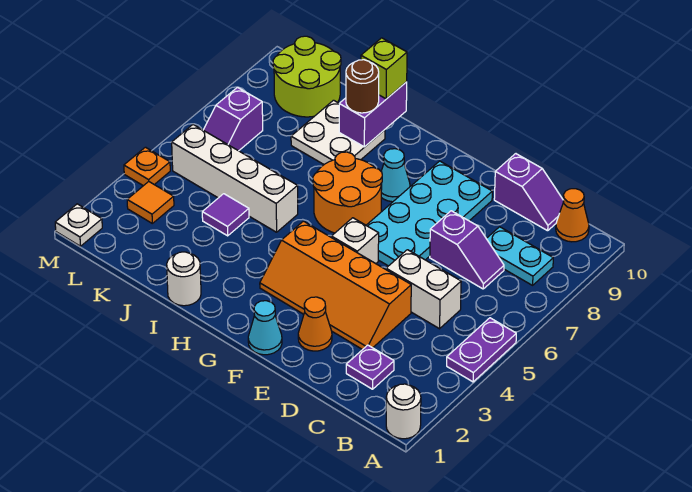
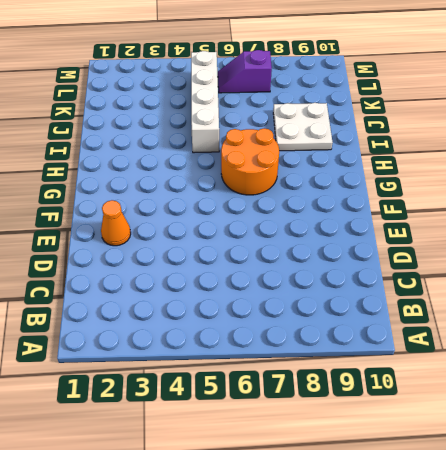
none -> white 1x1 round brick [386,384,421,439]
none -> purple 1x2 plate [447,318,516,382]
none -> cyan 1x2 plate [486,227,553,285]

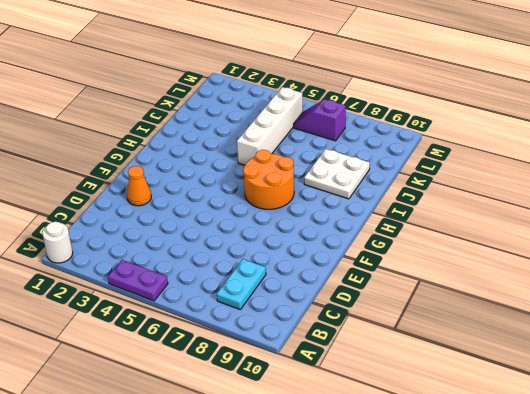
none -> orange 1x1 cone [556,189,589,242]
none -> purple 1x1 plate [346,345,394,389]
none -> white 1x2 brick [386,250,461,329]

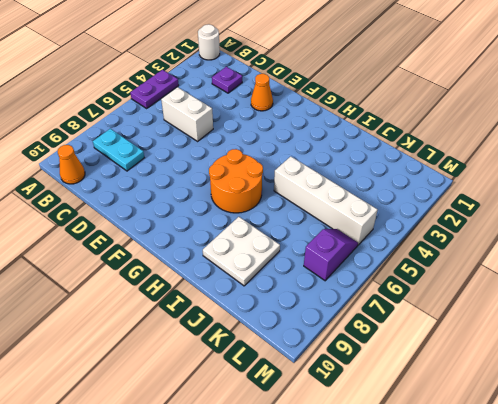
none -> purple 1x2 slope [430,211,504,289]
none -> purple 1x2 slope [494,154,563,231]
none -> orange 2x4 slope [260,221,411,350]

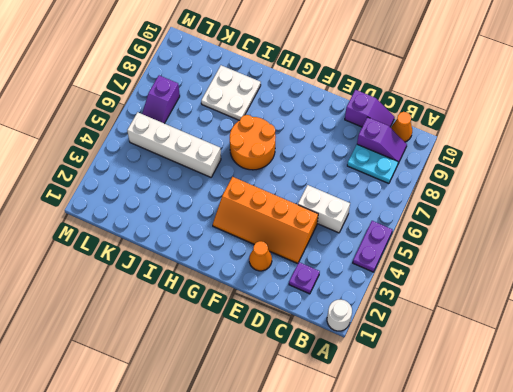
purple 1x2 slope [357,117,407,163] -> purple 1x2 slope moved to [430,211,504,289]
none -> cyan 2x4 plate [366,161,492,266]
none -> cyan 1x1 cone [248,301,282,355]
none -> white 1x1 brick [332,218,379,264]

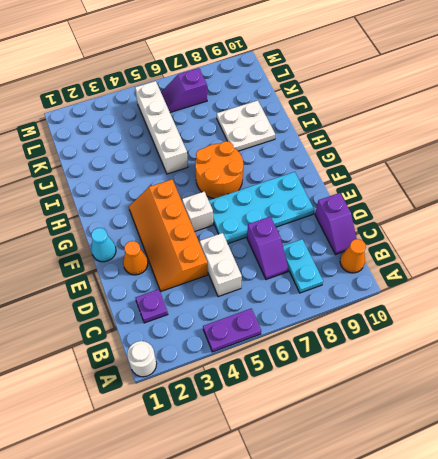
none -> cyan 1x1 cone [381,149,410,202]
none -> white 1x1 round brick [167,252,201,306]
none -> purple 1x1 tile [202,194,249,236]

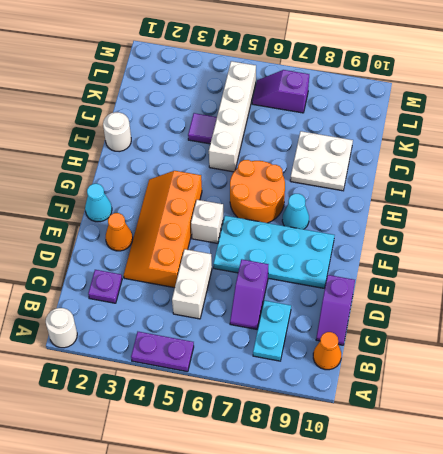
none -> lime 2x2 round brick [273,36,341,117]
none -> orange 1x1 tile [127,182,174,223]
none -> white 1x1 plate [55,204,102,246]

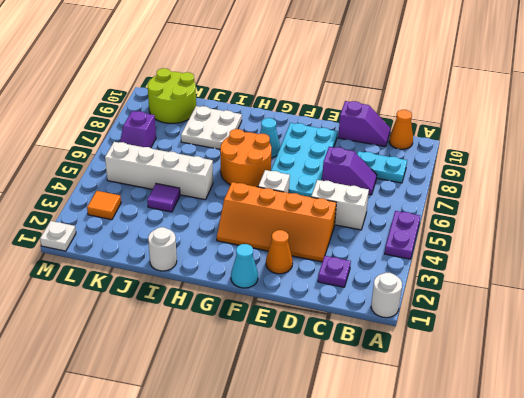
none -> orange 1x1 plate [124,147,170,186]
none -> purple 1x2 brick [339,82,407,147]
none -> brown 1x1 round brick [346,60,379,113]

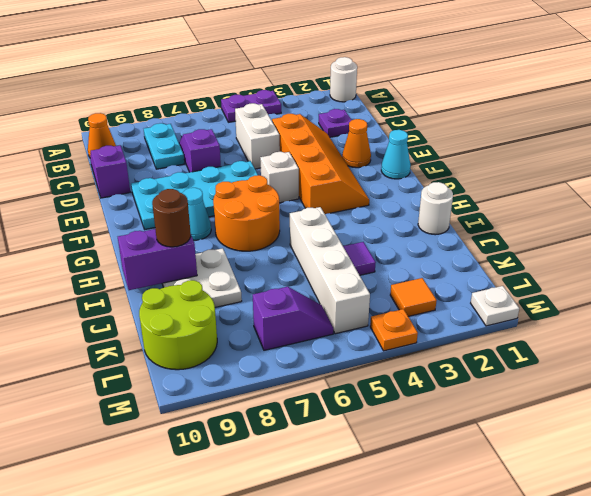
none -> lime 1x1 brick [361,38,407,99]

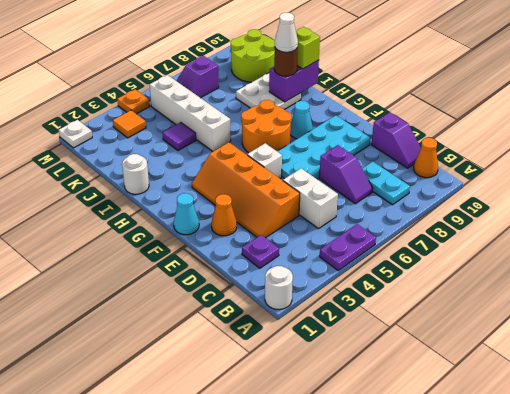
white 1x1 cone [275,13,298,52] -> none

